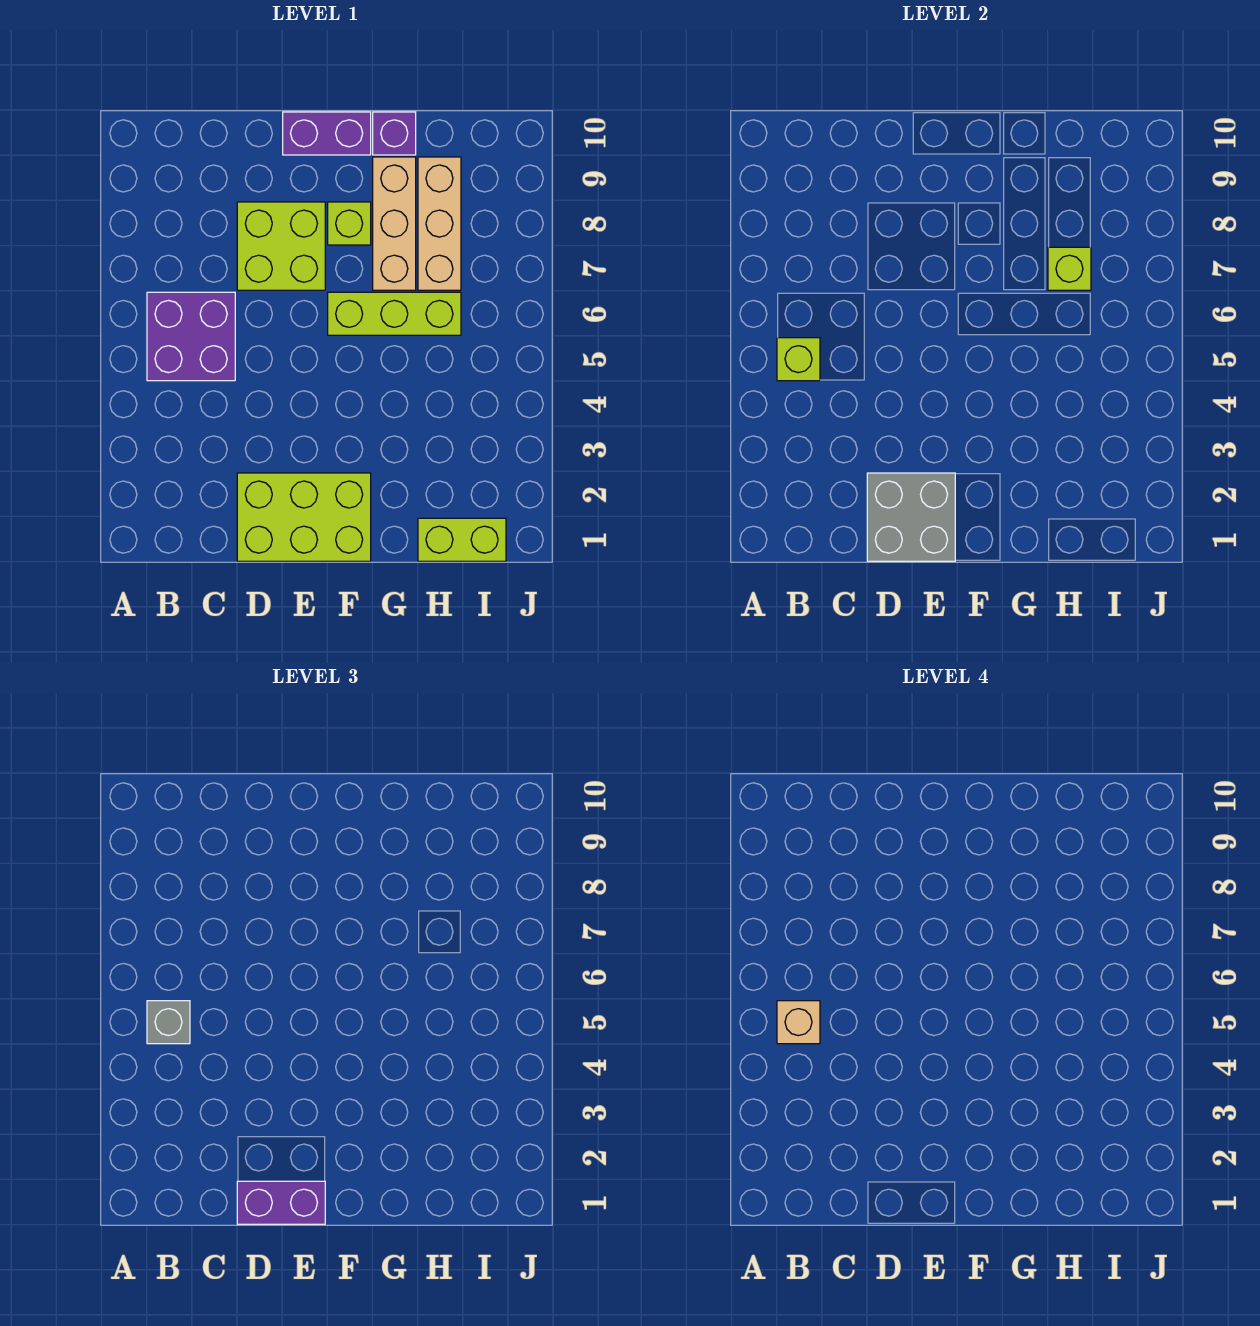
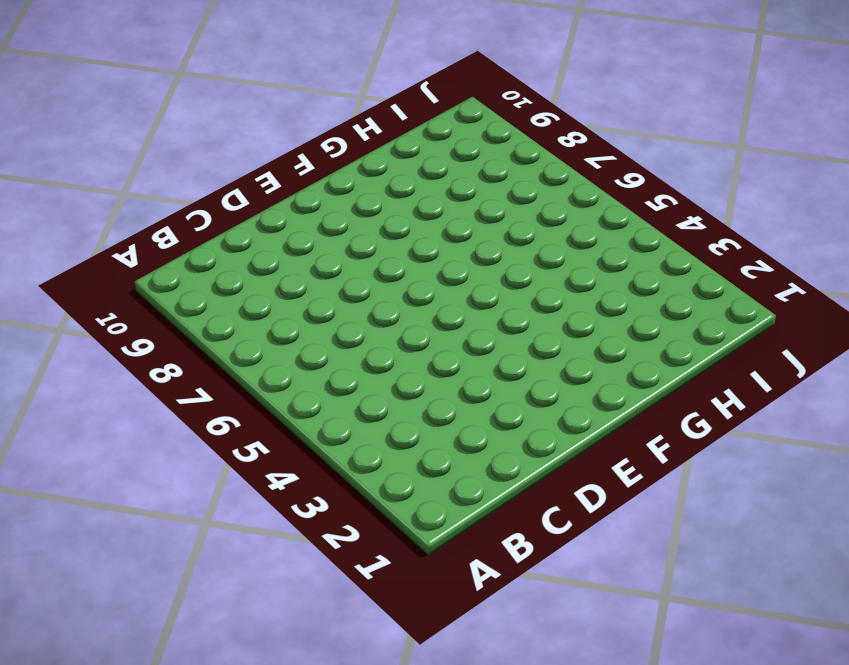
none -> purple 2x2 brick [147,292,235,381]
none -> lime 2x3 brick [237,473,371,561]
none -> lime 2x2 brick [237,202,325,290]

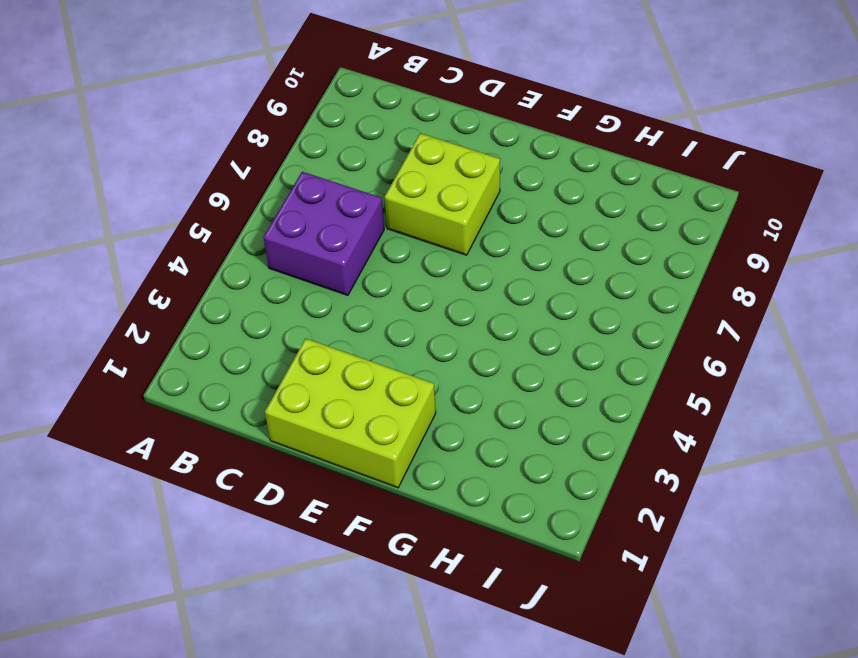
none -> purple 1x2 brick [283,112,371,155]
none -> lime 1x3 brick [328,292,461,335]
none -> lime 1x1 brick [328,202,371,245]

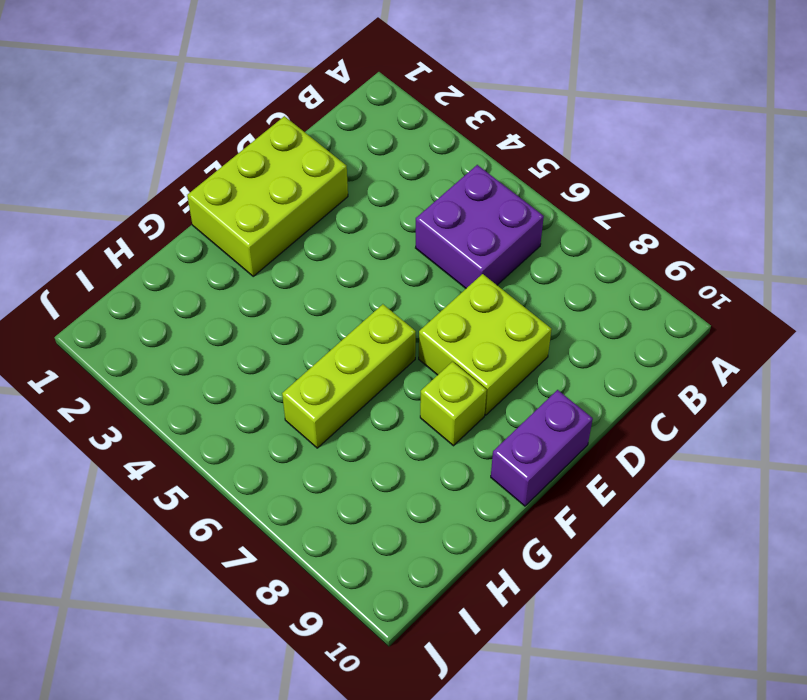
none -> tan 1x3 brick [373,157,416,290]
none -> purple 1x1 brick [373,112,416,155]
none -> lime 1x2 brick [418,518,506,561]

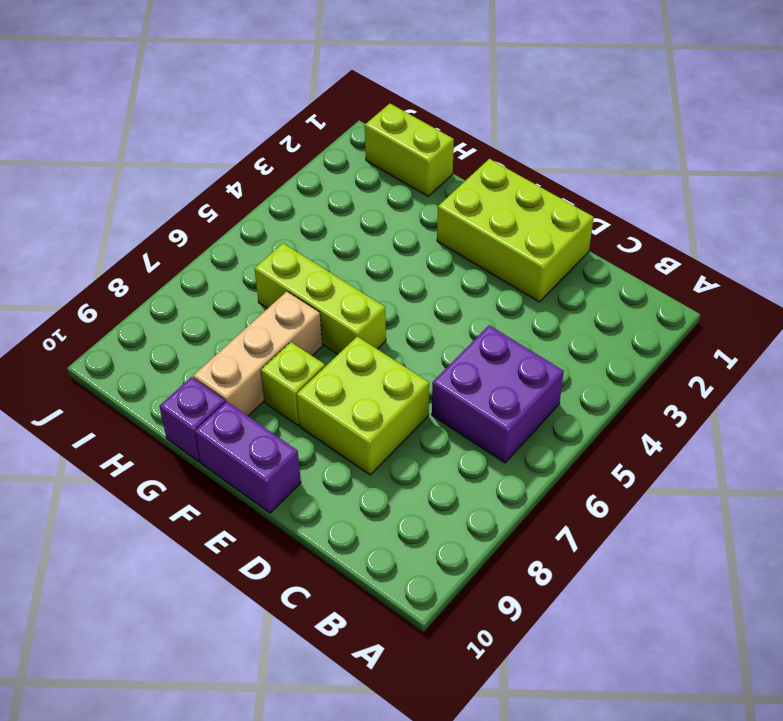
none -> tan 1x3 brick [418,157,461,290]
none -> lime 1x1 brick [777,338,820,381]
none -> grey 2x2 brick [867,473,955,561]

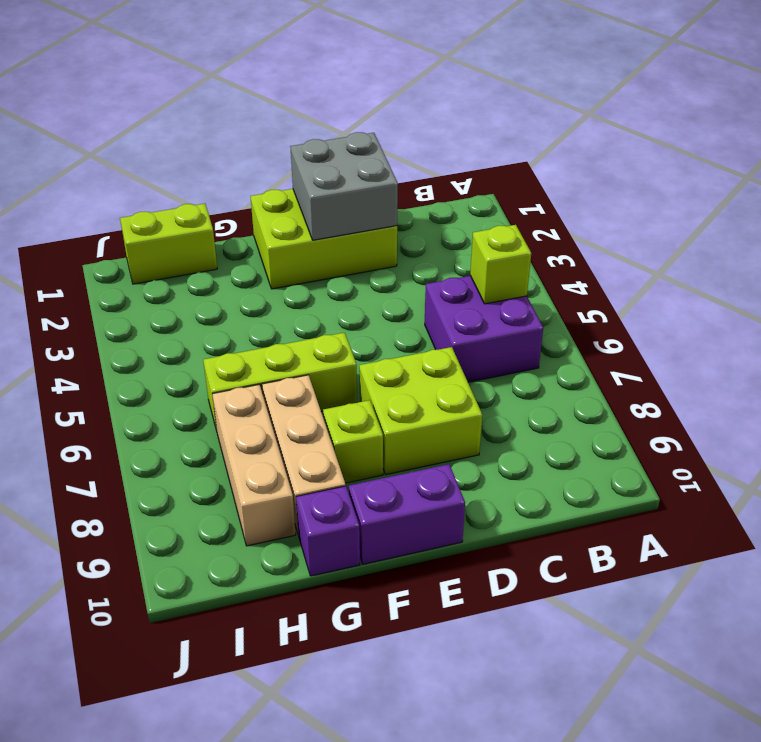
none -> lime 1x1 brick [1048,247,1091,290]
none -> grey 1x1 brick [147,1001,190,1044]
none -> purple 1x2 brick [237,1181,325,1224]

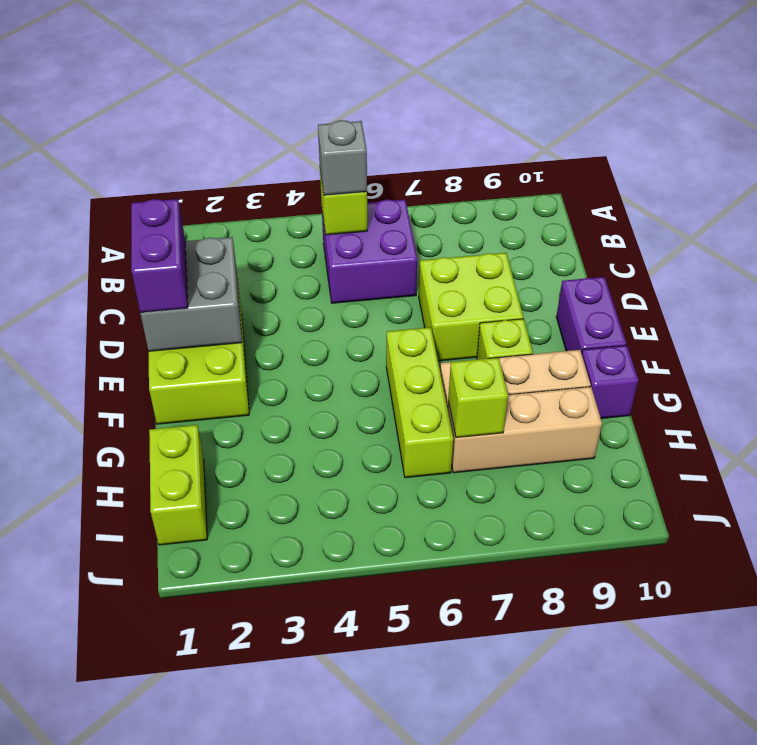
none -> tan 1x1 brick [777,1001,820,1044]

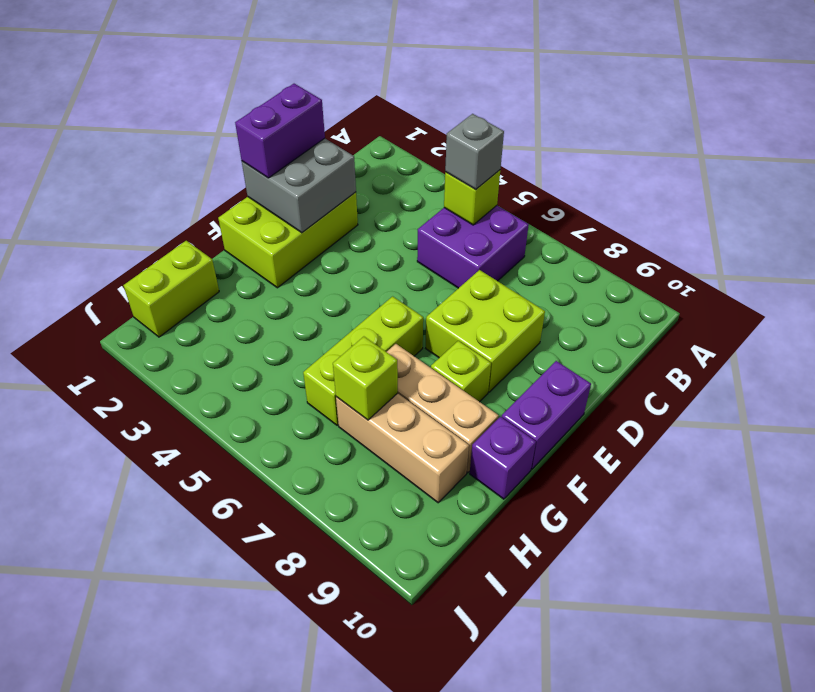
none -> tan 1x1 brick [777,1001,820,1044]

